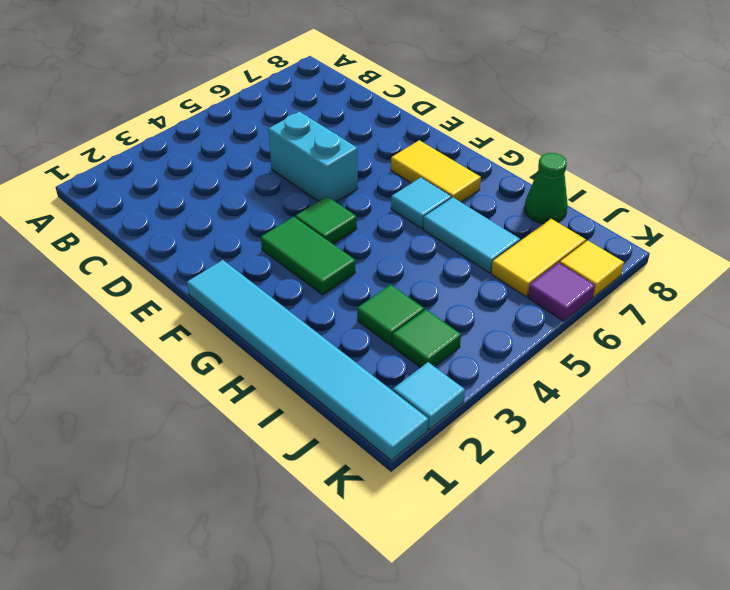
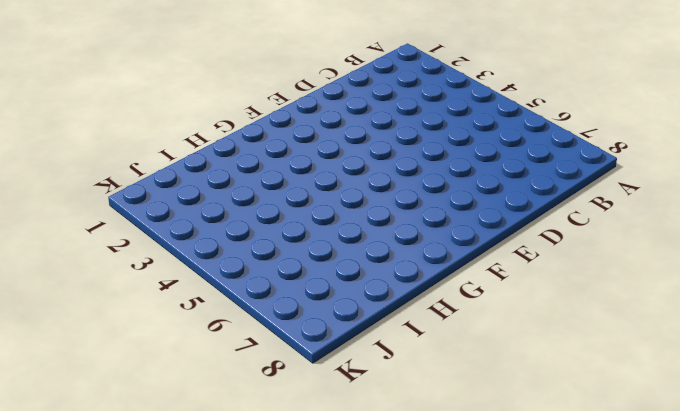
none -> cyan 1x2 brick [268,112,358,202]
none -> cyan 1x6 tile [187,260,428,460]
none -> green 1x2 tile [261,217,355,295]

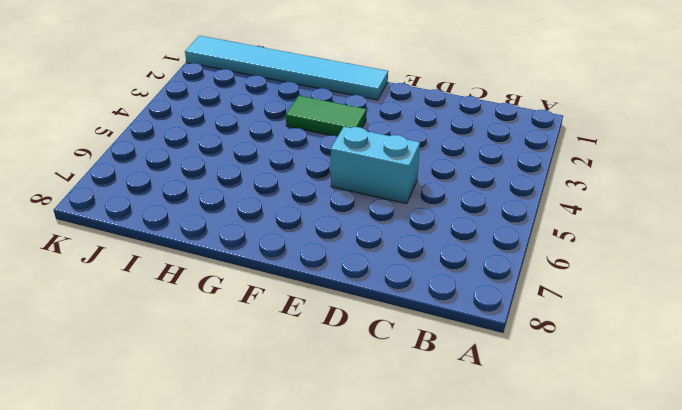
none -> green 1x1 tile [295,197,357,244]
none -> yellow 1x2 tile [391,140,481,202]
none -> cyan 1x1 tile [391,177,451,229]

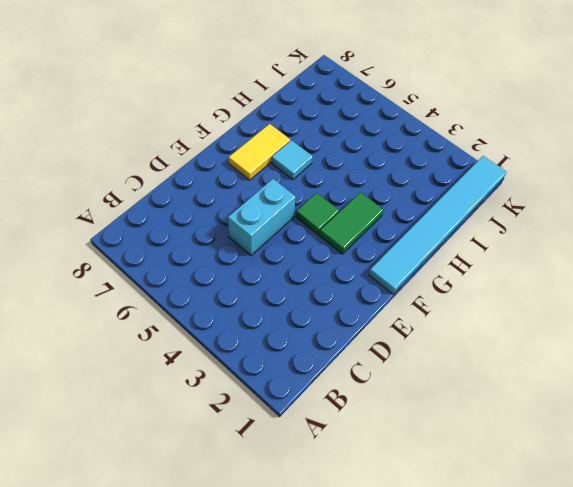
none -> cyan 1x2 tile [423,198,520,273]
none -> green 1x1 tile [357,285,424,345]
none -> green 1x1 cone [524,153,568,224]

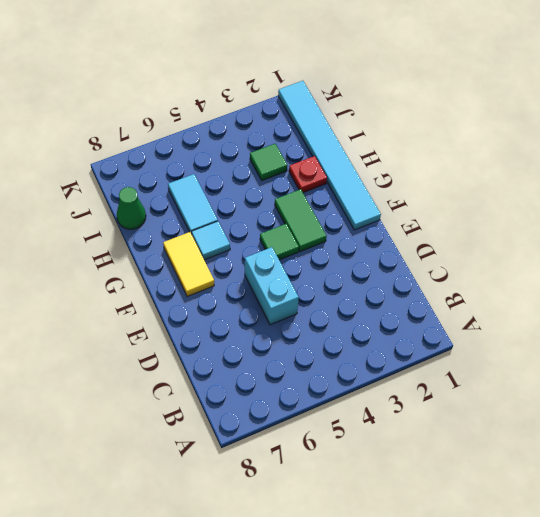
red 1x1 plate [289,156,327,193] -> none
none -> green 1x1 tile [392,310,461,368]
none -> yellow 1x2 tile [491,219,586,297]
none -> cyan 1x1 tile [393,362,465,430]

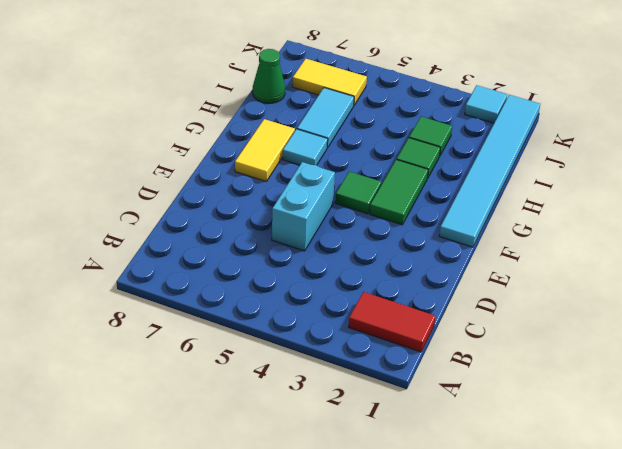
red 1x2 tile [349,292,436,352] -> none
green 1x1 tile [397,138,440,178] -> green 1x1 tile moved to [392,310,461,368]
none -> purple 1x1 tile [528,263,595,321]
none -> yellow 1x1 tile [560,241,624,297]

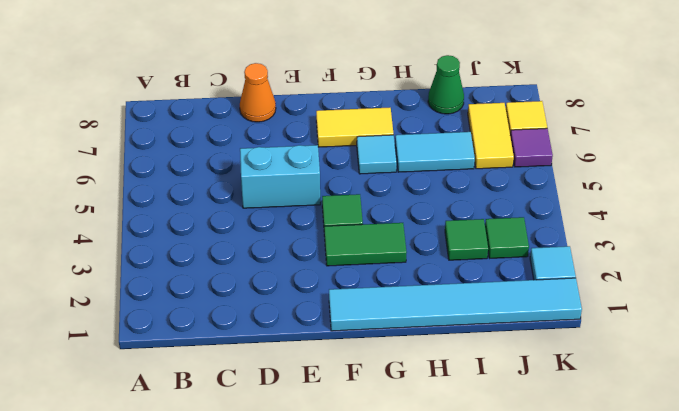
orange 1x1 cone [240,63,276,122] -> none

